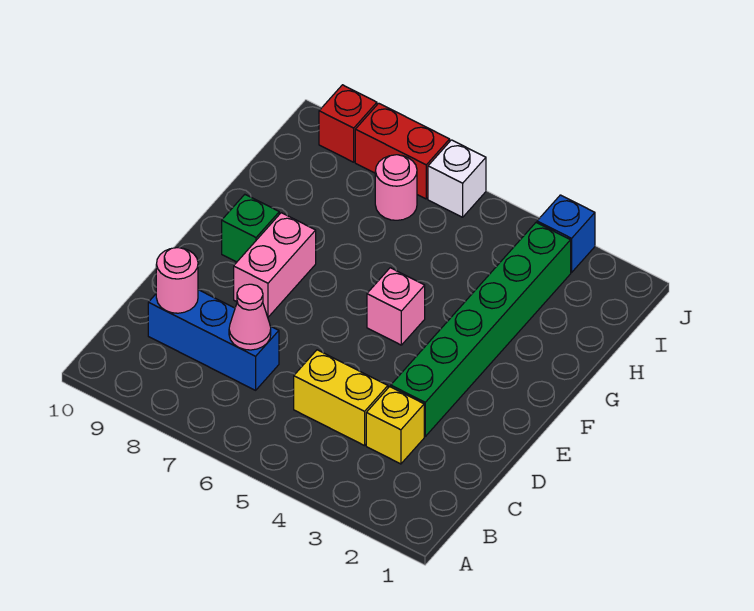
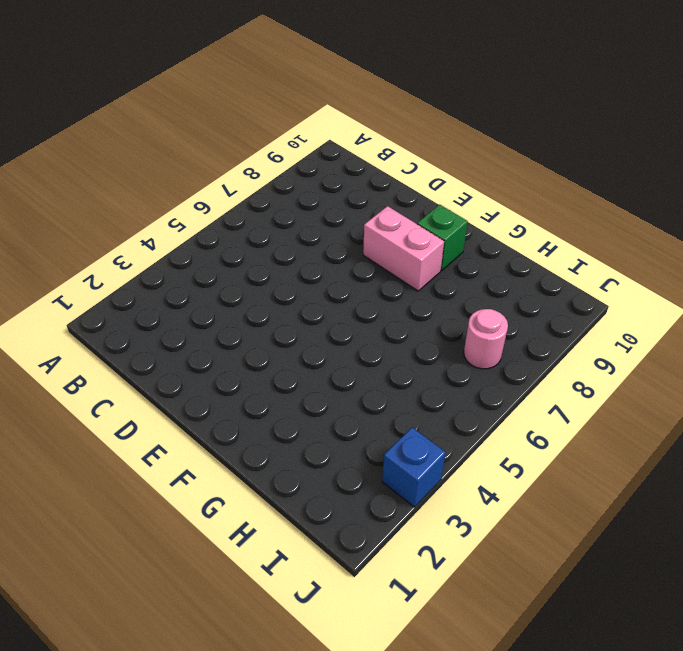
none -> yellow 1x1 brick [366,387,424,464]
none -> yellow 1x2 brick [294,350,388,446]
none -> blue 1x3 brick [148,290,279,390]

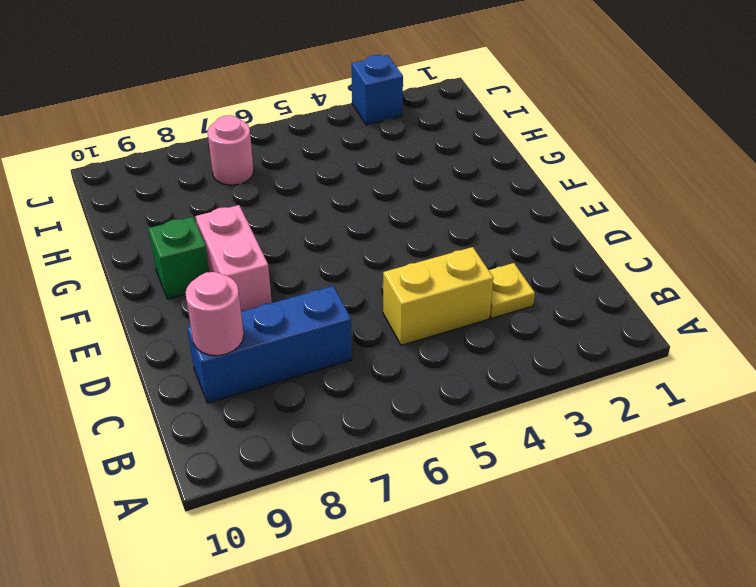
yellow 1x1 plate [489,263,535,318] -> yellow 1x1 brick [366,387,424,464]
none -> green 1x6 brick [391,223,571,436]
none -> pink 1x1 brick [367,268,425,345]
none -> white 1x1 brick [428,140,486,217]

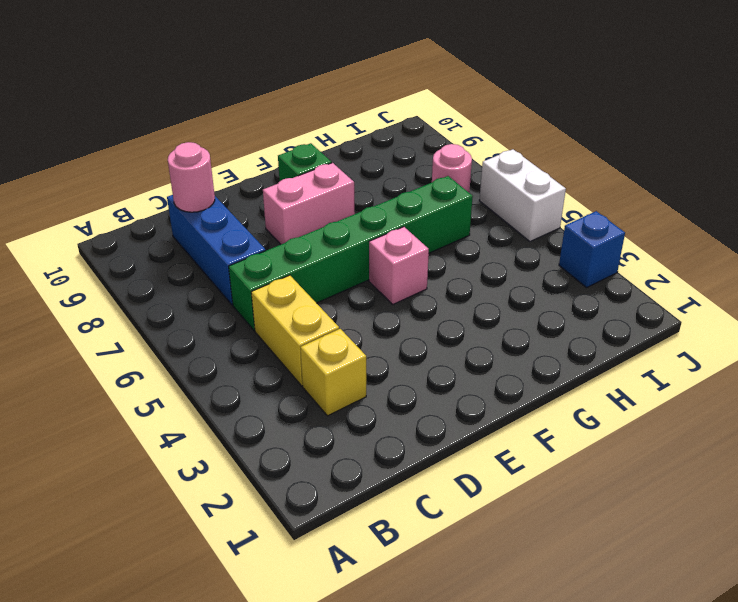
green 1x6 brick [229,176,473,331] -> green 1x6 brick moved to [391,223,571,436]
white 1x2 brick [479,149,566,242] -> white 1x1 brick [428,140,486,217]
none -> red 1x2 brick [355,103,450,199]
none -> red 1x1 brick [319,85,377,162]
none -> pink 1x1 cone [229,284,271,350]

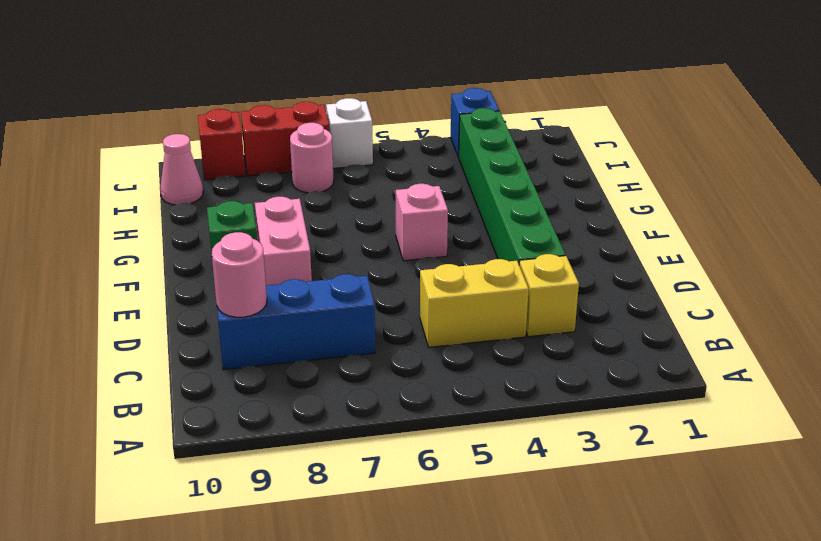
pink 1x1 cone [160,134,203,205] -> pink 1x1 cone moved to [229,284,271,350]

